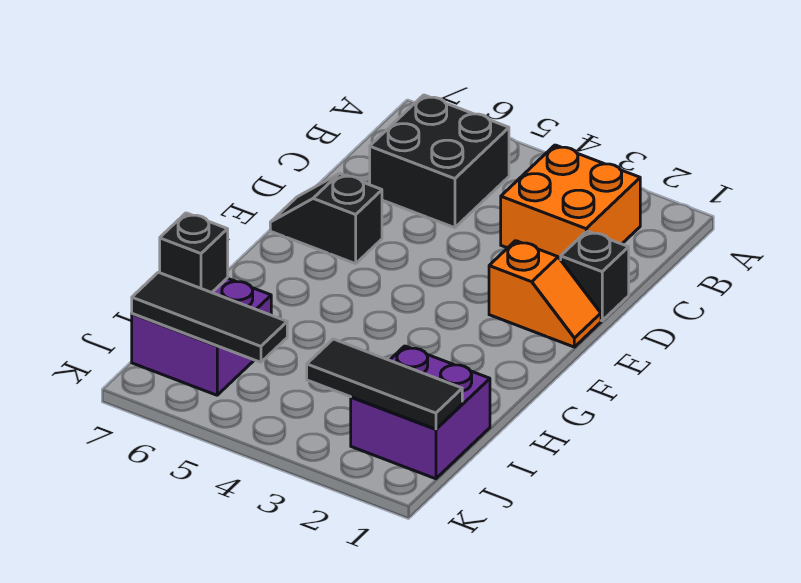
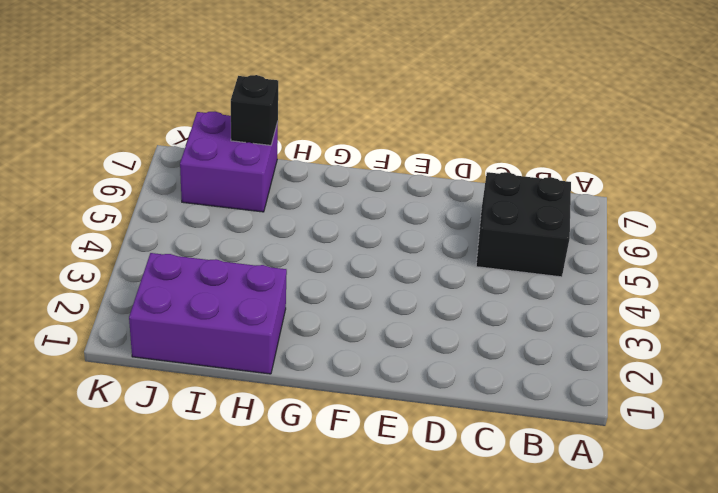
purple 2x3 brick [129,253,287,374] -> purple 2x2 brick [351,346,490,479]
none -> orange 2x2 brick [501,145,640,260]
none -> black 1x1 brick [561,231,629,321]

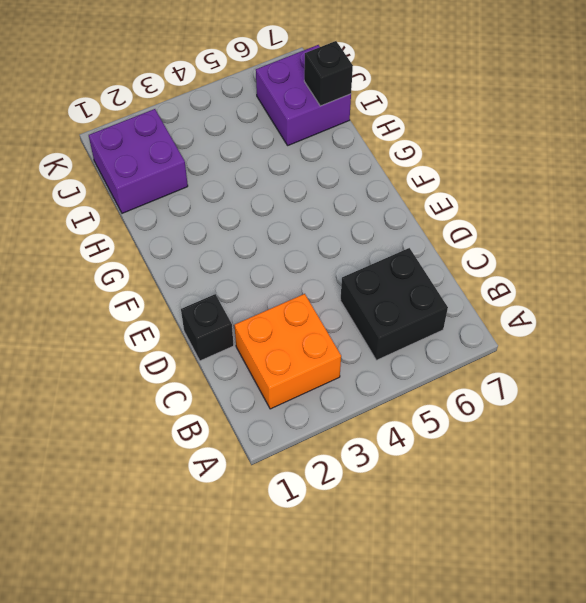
none -> orange 1x2 slope [489,241,601,347]
none -> black 1x2 slope [270,174,382,264]

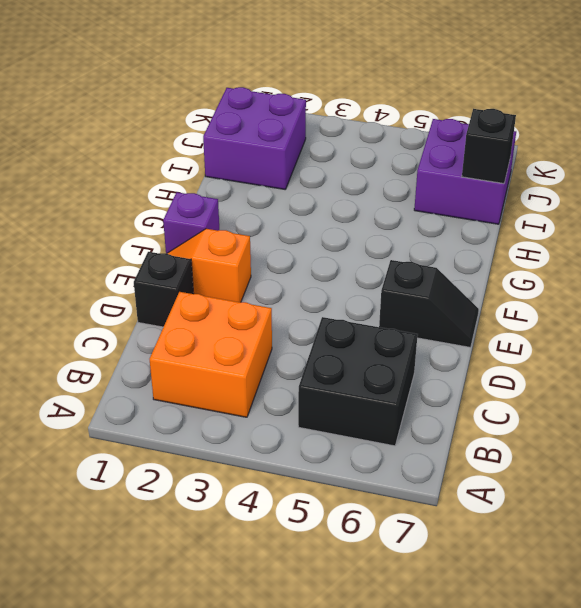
purple 1x1 brick [163,192,219,253] -> none
none -> black 1x3 tile [307,339,462,429]
none -> black 1x3 tile [132,272,287,362]

